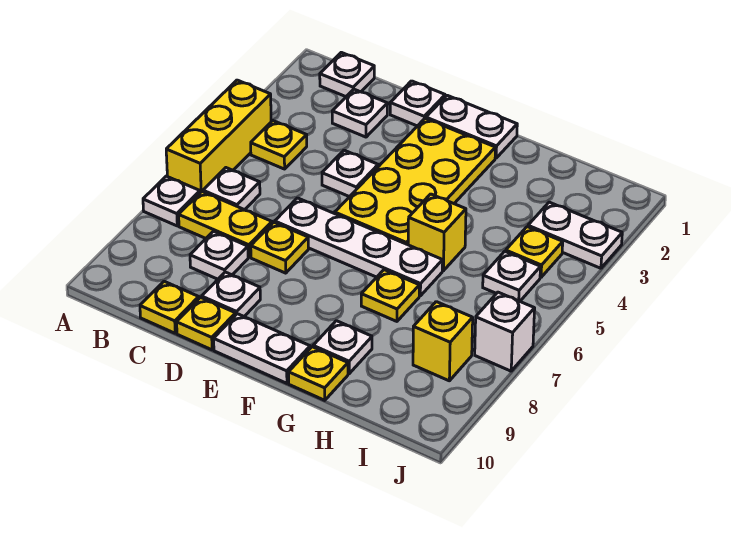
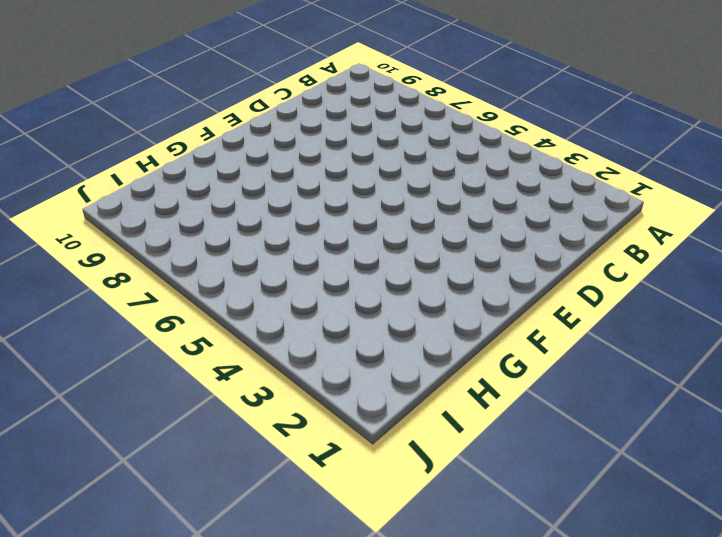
none -> yellow 1x3 brick [166,80,271,193]
none -> white 1x1 plate [143,176,200,226]
none -> white 1x1 plate [320,52,374,97]

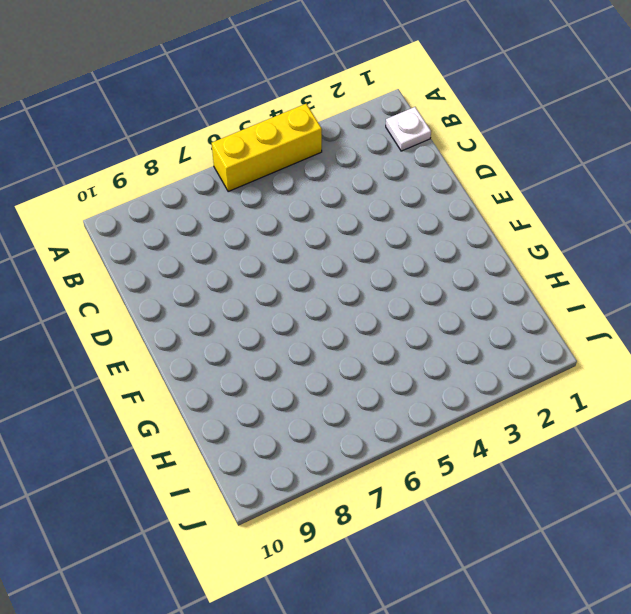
none -> white 1x1 plate [143,176,200,226]
none -> yellow 1x1 plate [251,121,307,169]
none -> white 1x1 plate [203,168,260,210]

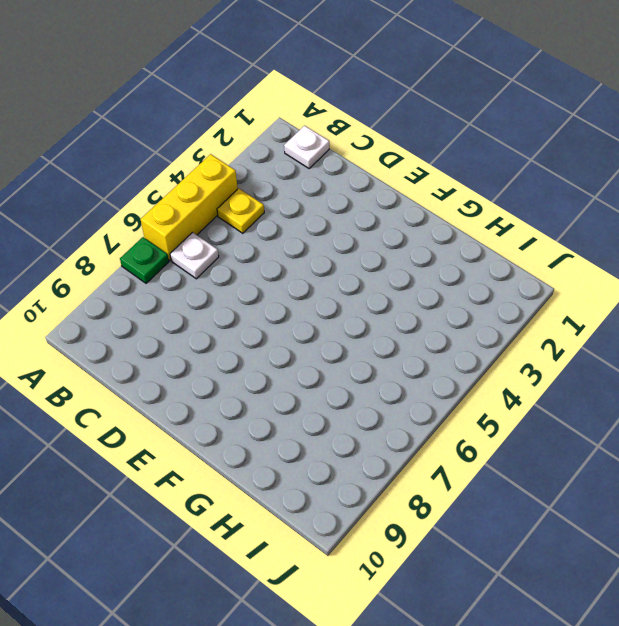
green 1x1 plate [120,237,169,283] -> white 1x1 plate [143,176,200,226]
none -> yellow 1x2 plate [179,192,272,257]
none -> white 1x1 plate [332,89,388,137]
none -> white 1x1 plate [190,231,248,279]

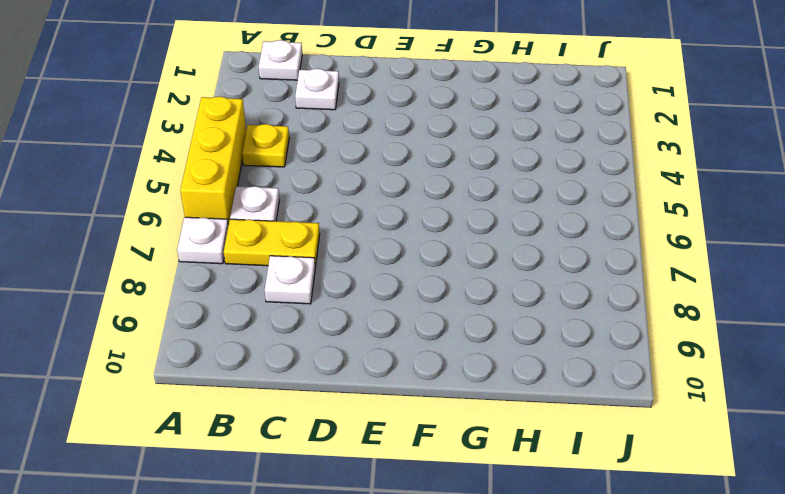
none -> yellow 1x1 plate [140,281,199,333]
none -> white 1x1 plate [390,81,445,126]
none -> white 1x1 plate [322,150,378,197]

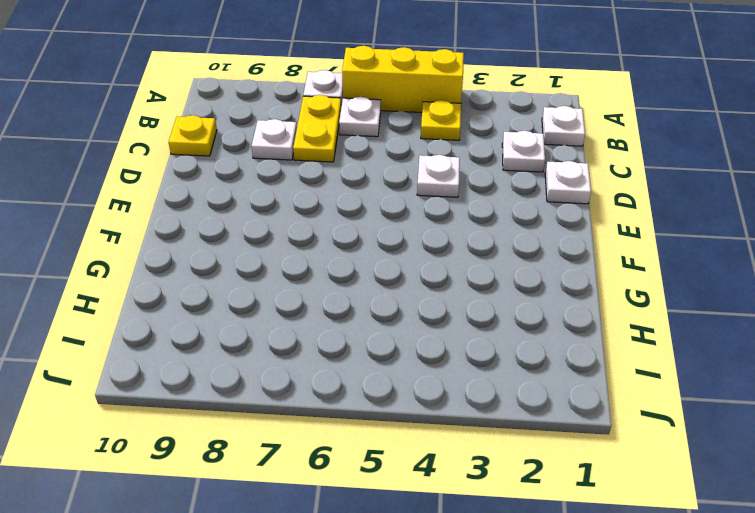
none -> white 1x4 plate [275,198,443,296]
none -> yellow 1x1 plate [251,222,308,273]
none -> white 1x1 plate [202,272,260,316]

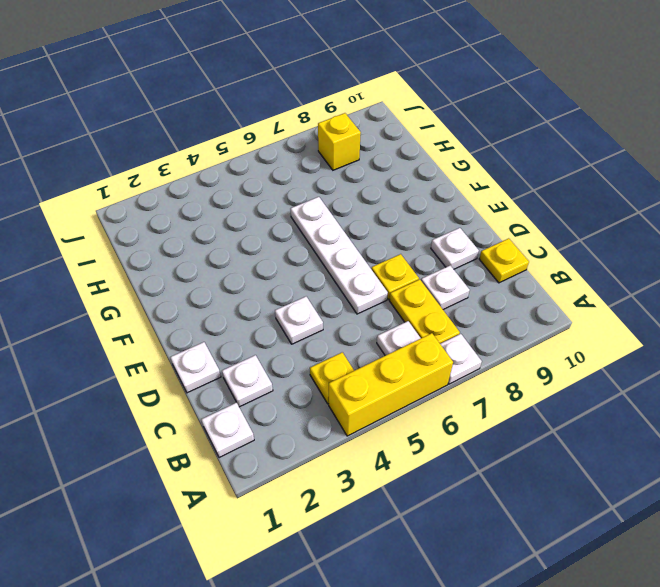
none -> yellow 1x1 plate [177,298,236,350]
none -> white 1x2 plate [426,95,517,158]
none -> yellow 2x4 plate [335,118,495,245]

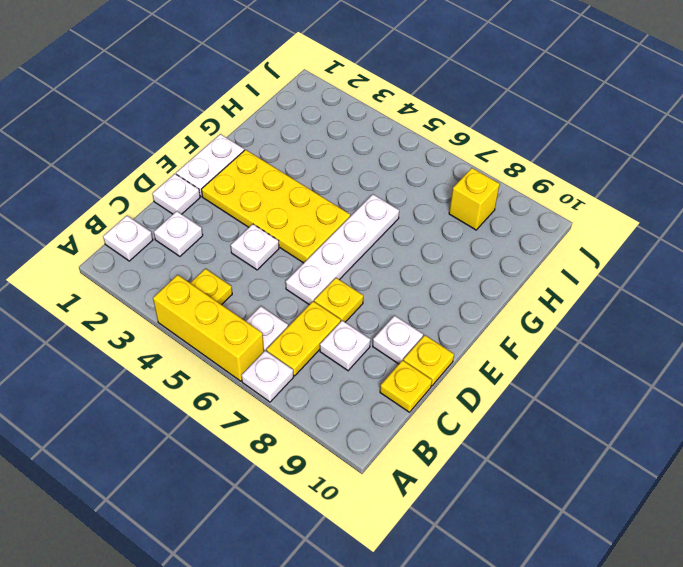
none -> white 1x2 plate [214,314,310,383]
none -> yellow 1x1 brick [408,194,466,271]
none -> yellow 1x1 plate [361,270,419,321]

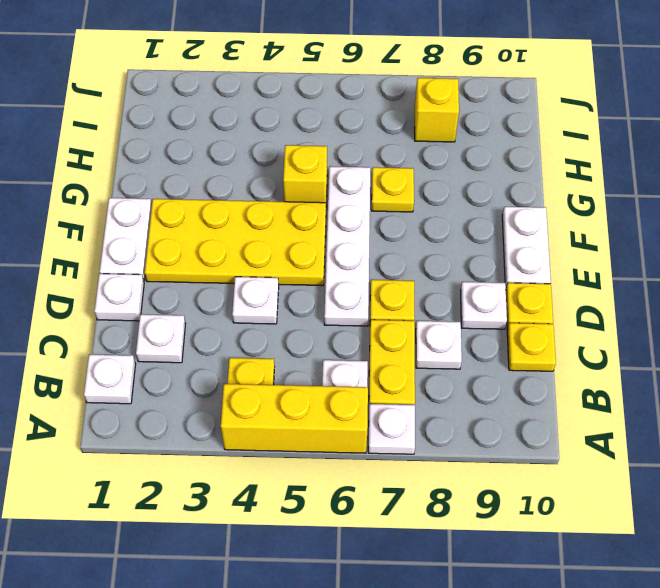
none -> white 1x1 plate [313,321,372,374]
none -> yellow 1x1 plate [289,347,348,400]
none -> white 1x2 plate [528,202,622,268]

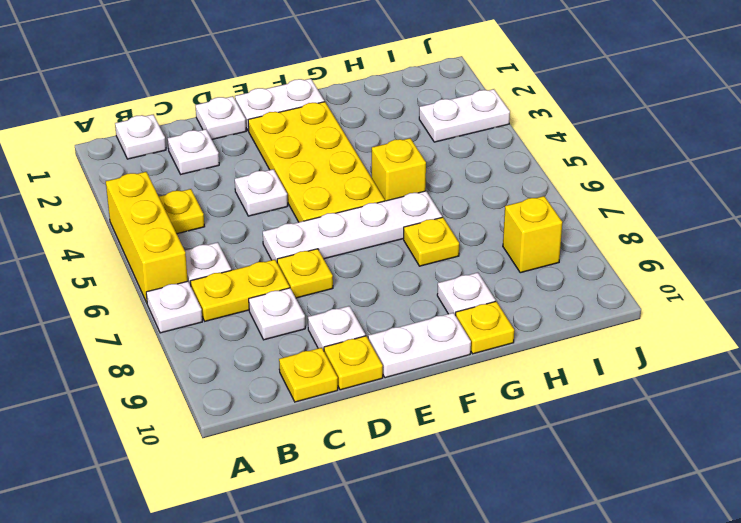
none -> yellow 1x1 plate [506,227,563,277]
none -> white 1x1 plate [483,251,540,301]
none -> white 1x1 brick [475,292,535,371]

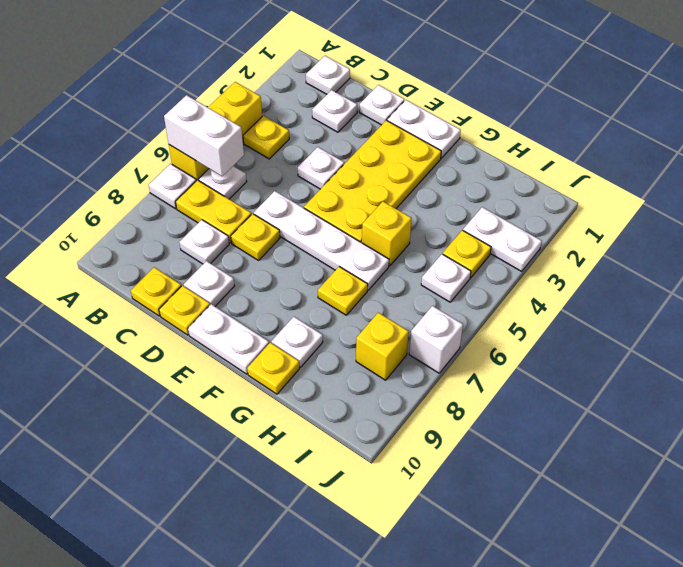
white 1x2 brick [164,95,244,176] -> none

